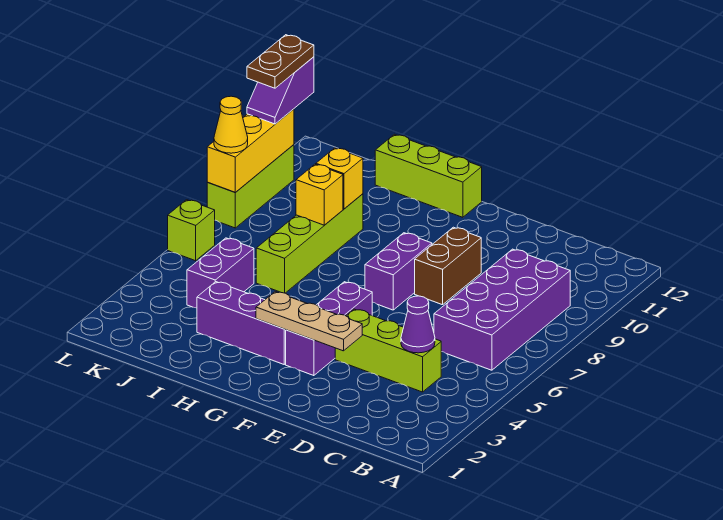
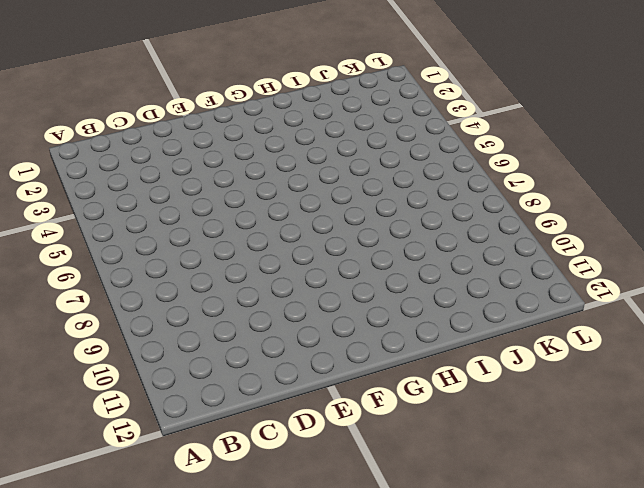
none -> purple 2x4 brick [434,249,570,370]
none -> lime 1x3 brick [335,309,441,392]
none -> brown 1x2 brick [415,227,481,305]

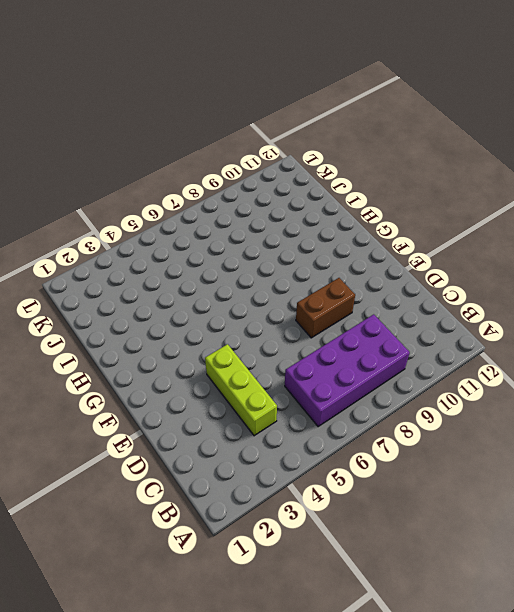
none -> purple 1x3 brick [286,282,372,376]
none -> purple 1x2 brick [365,233,432,310]
none -> purple 1x3 brick [197,282,286,364]

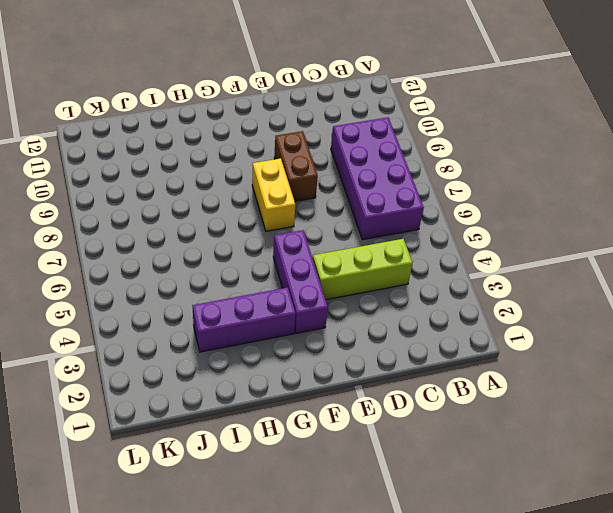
yellow 1x2 brick [252,158,295,231] -> purple 1x2 brick [365,233,432,310]
none -> lime 1x3 brick [375,134,482,217]
none -> lime 1x4 brick [256,194,363,293]
none -> purple 1x2 brick [187,238,254,308]

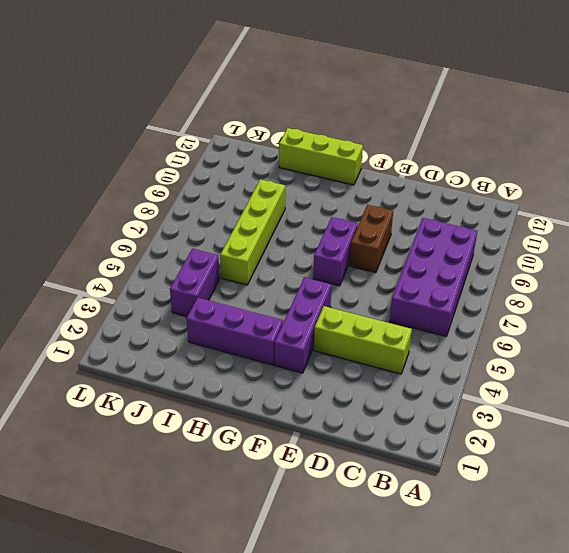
none -> lime 1x1 brick [168,200,215,261]
none -> lime 1x3 brick [207,145,294,228]
none -> purple 1x1 cone [401,296,435,353]

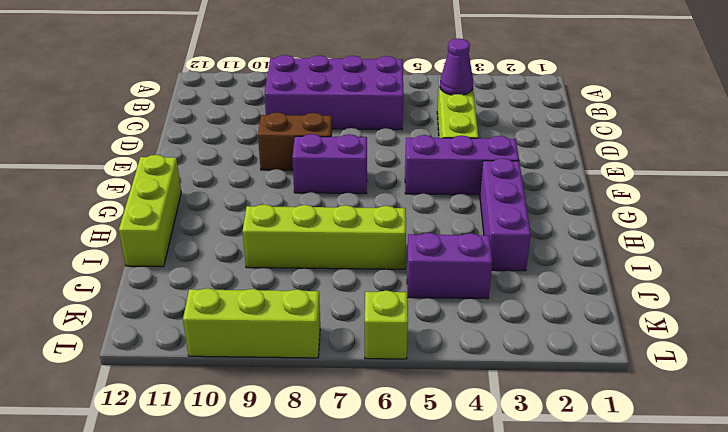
none -> tan 1x3 plate [256,292,362,351]
none -> yellow 1x1 brick [296,164,343,225]
none -> yellow 1x1 brick [316,148,363,209]

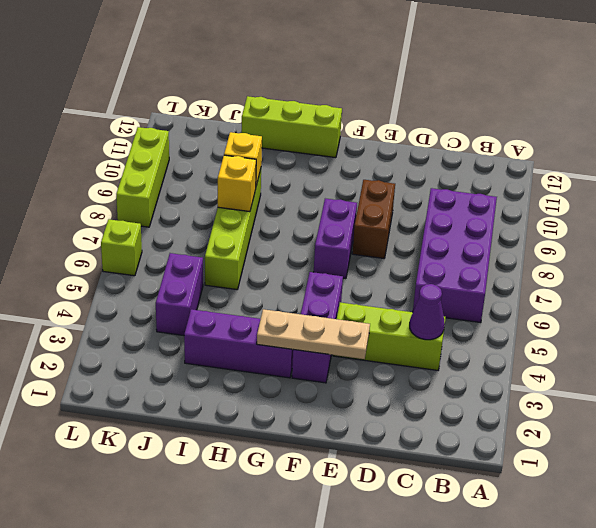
none -> yellow 1x3 brick [207,109,294,192]
none -> yellow 1x1 cone [214,96,248,153]
none -> purple 1x2 slope [247,57,314,124]

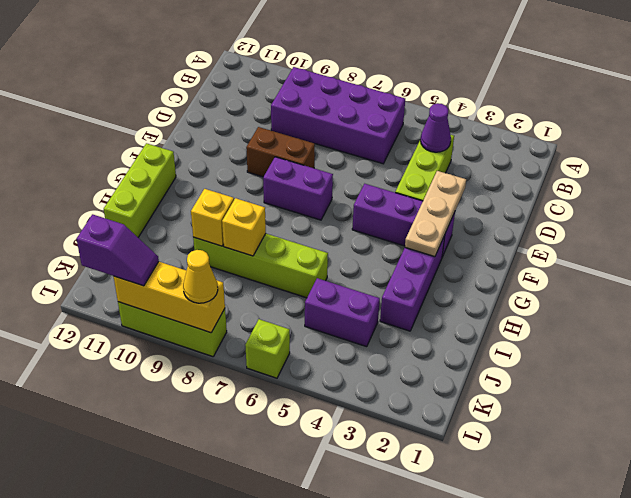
none -> brown 1x2 plate [247,35,314,88]

